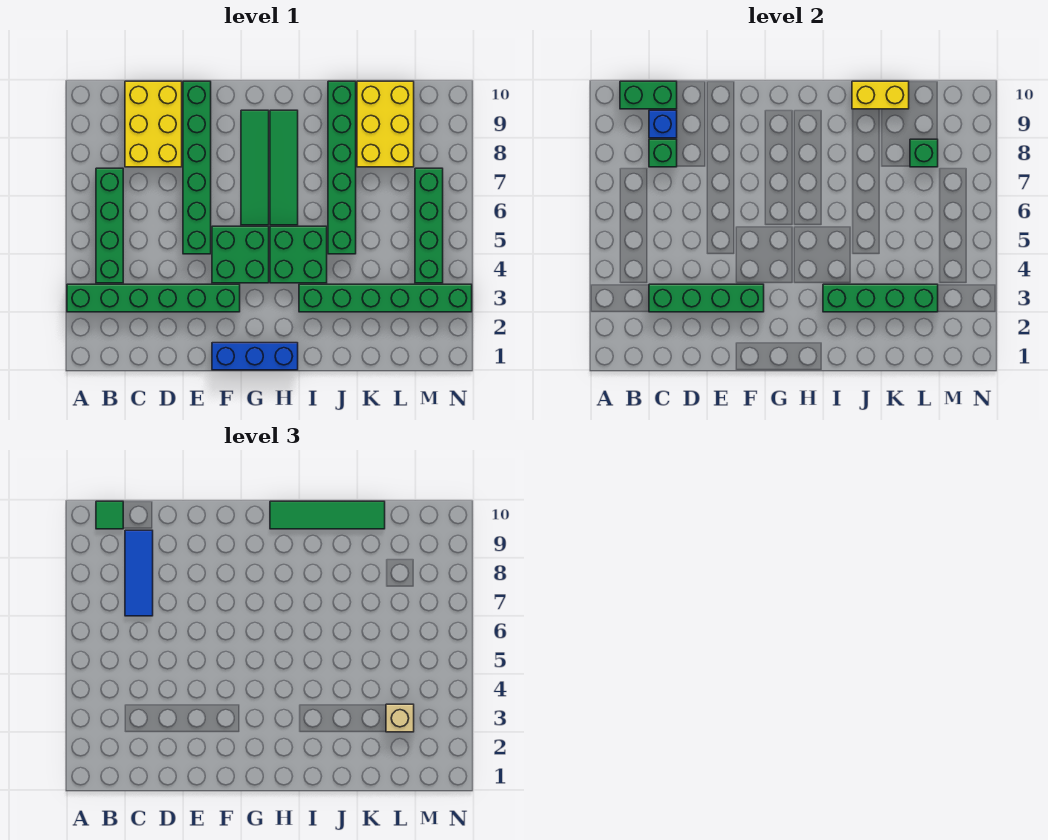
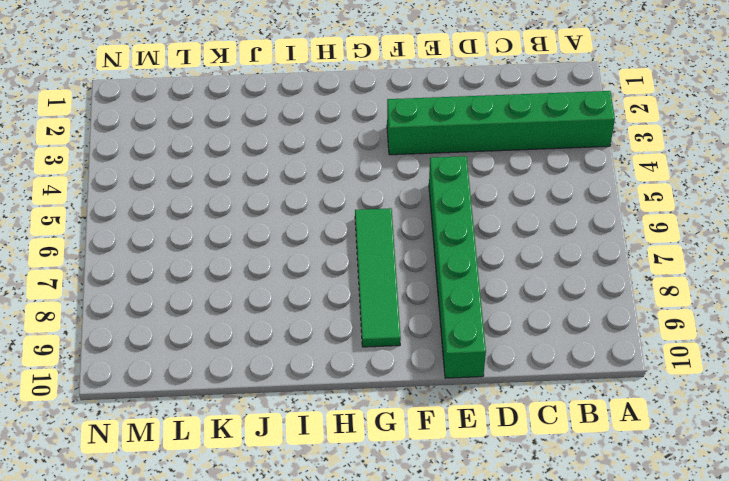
none -> green 1x4 brick [96,168,123,283]
none -> yellow 2x3 brick [125,81,182,167]
none -> blue 1x3 brick [212,343,298,370]

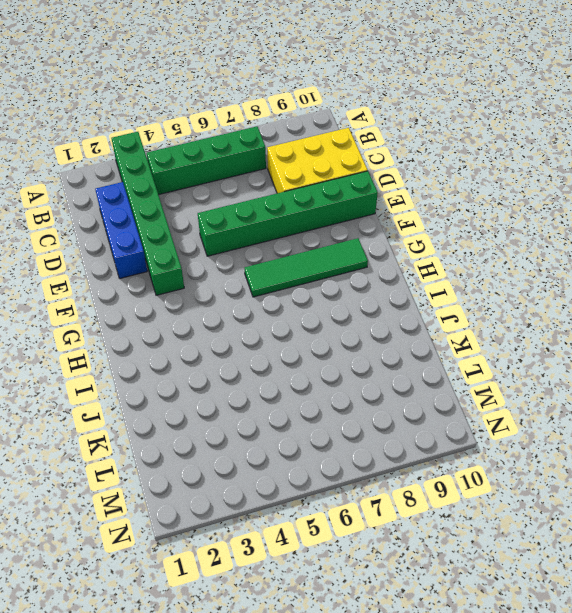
blue 1x3 brick [95,182,147,278] -> blue 1x3 brick moved to [212,343,298,370]
none -> green 2x2 brick [212,226,269,283]
none -> green 2x2 brick [270,226,327,283]
none -> green 1x4 tile [270,110,298,225]

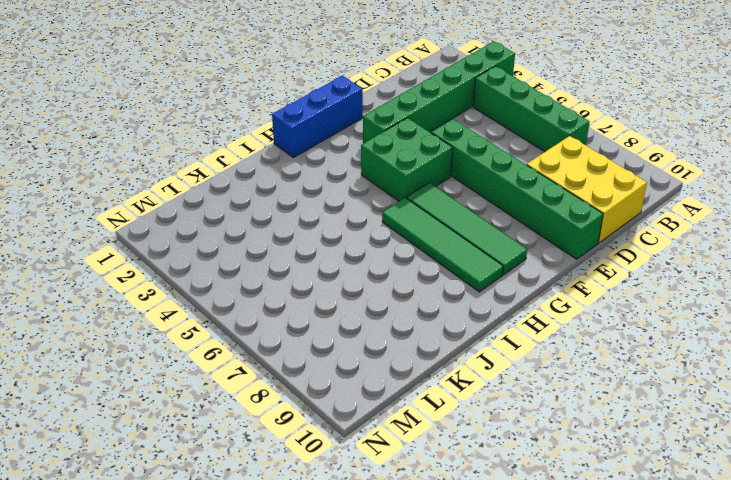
none -> green 2x2 brick [270,226,327,283]
none -> green 1x6 brick [299,284,472,312]
none -> green 1x6 brick [328,81,356,254]

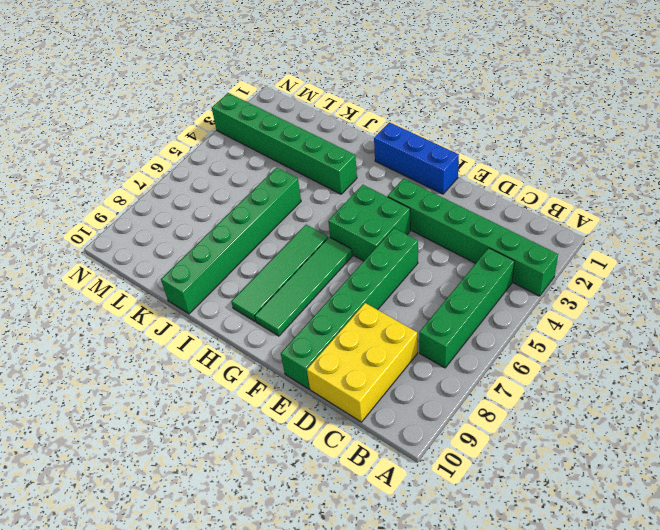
none -> green 2x2 brick [270,226,327,283]
none -> yellow 2x3 brick [357,81,414,167]
none -> green 1x4 brick [415,168,443,283]

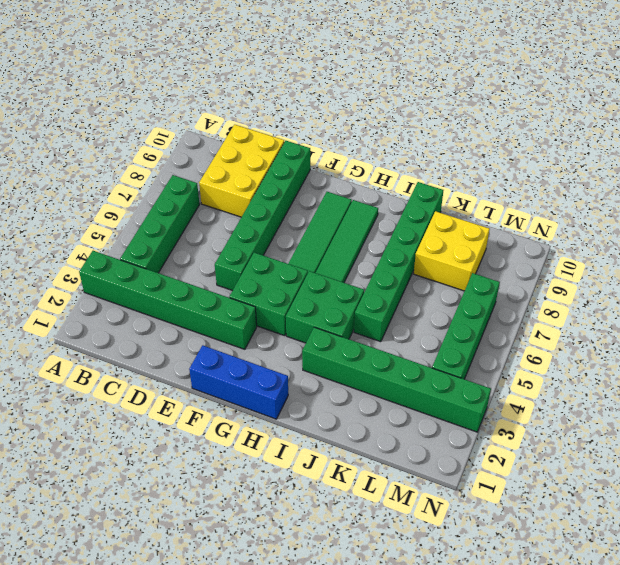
yellow 2x2 brick [414,211,490,291] -> yellow 2x3 brick [357,81,414,167]
none -> green 1x2 brick [620,81,677,109]
none -> green 1x4 brick [649,284,764,312]
none -> green 1x1 brick [649,139,677,167]

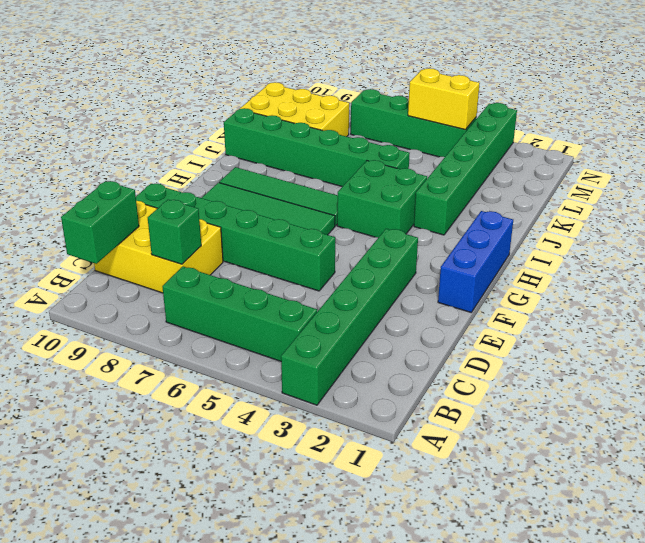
yellow 1x2 brick [408,68,480,130] -> yellow 1x2 brick turned to [852,81,909,109]
none -> green 2x2 brick [212,226,269,283]
none -> green 1x4 brick [649,284,764,312]
none -> blue 1x1 brick [649,110,677,138]

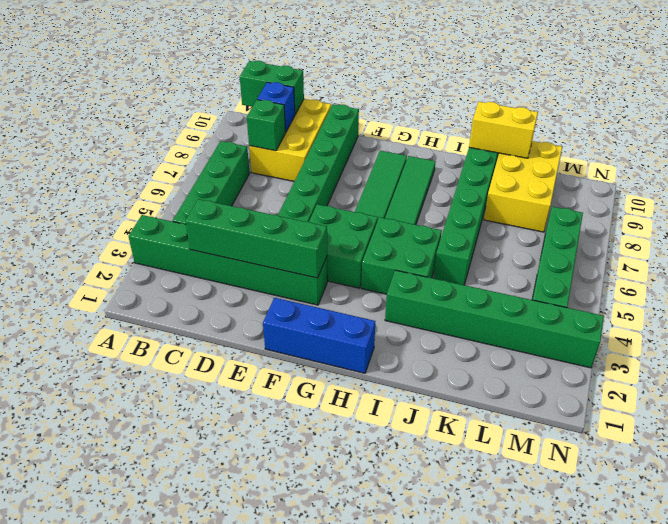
none -> green 1x4 brick [823,284,938,312]
none -> green 1x1 brick [910,139,938,167]
none -> green 1x1 tile [96,501,123,529]

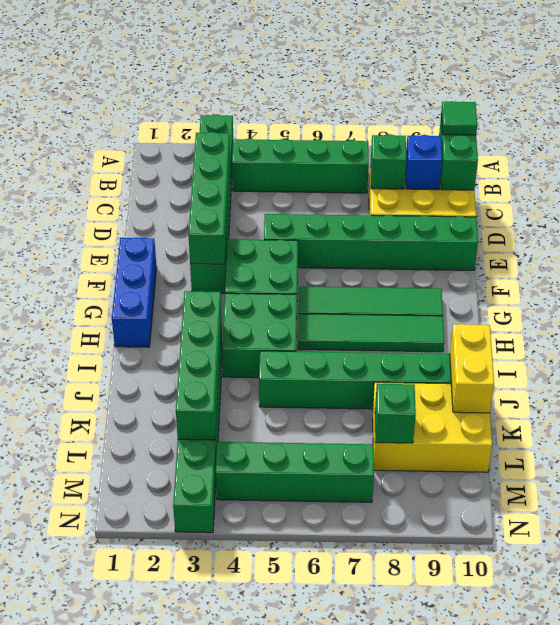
none -> blue 1x3 tile [125,530,153,616]
none -> green 1x4 tile [270,501,385,529]
none -> tan 1x1 brick [386,704,414,732]

